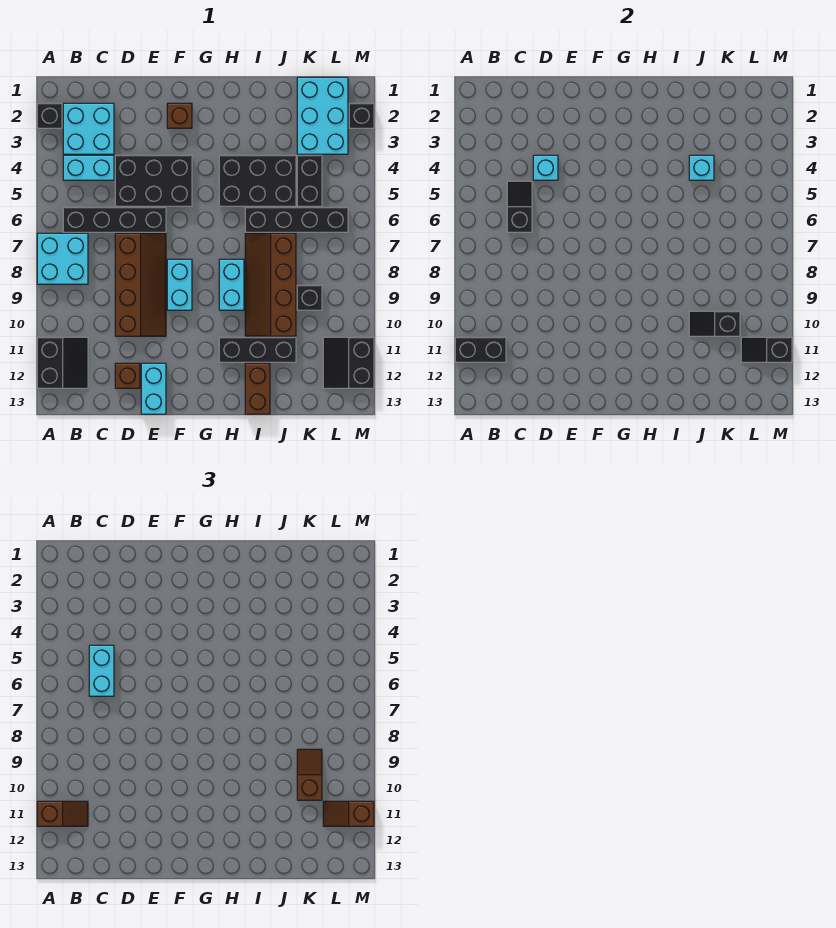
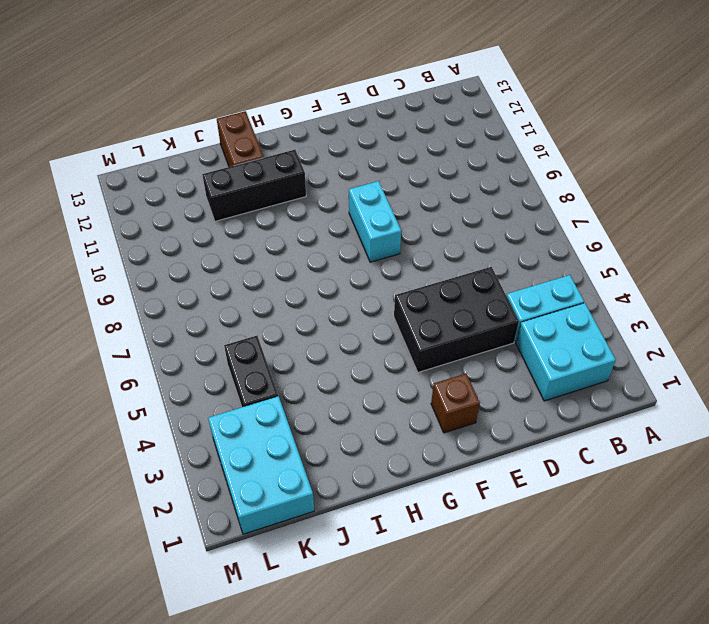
none -> black 1x1 brick [37,103,62,128]
none -> cyan 2x2 brick [37,233,88,284]
none -> black 2x2 slope [37,337,88,388]
none -> black 1x4 brick [63,207,166,232]

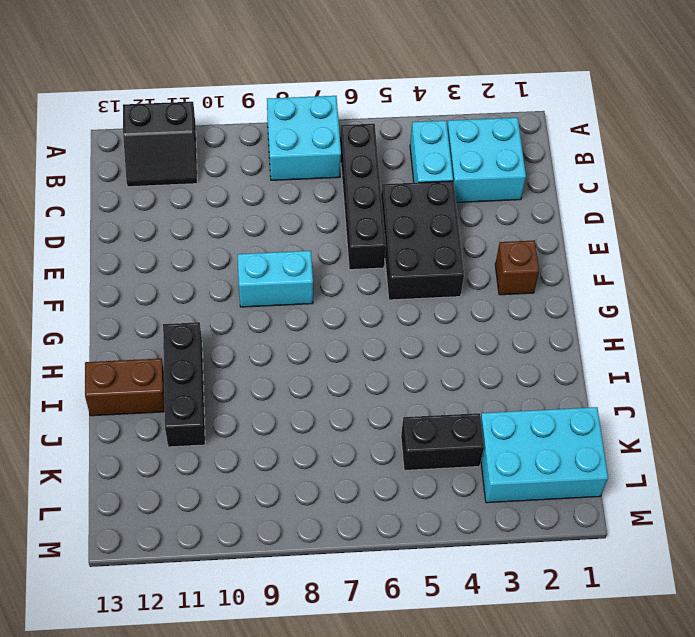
none -> black 1x1 brick [37,103,62,128]
none -> brown 2x4 slope [115,233,166,336]
none -> brown 1x1 brick [115,363,140,388]
none -> cyan 1x2 brick [141,363,166,414]

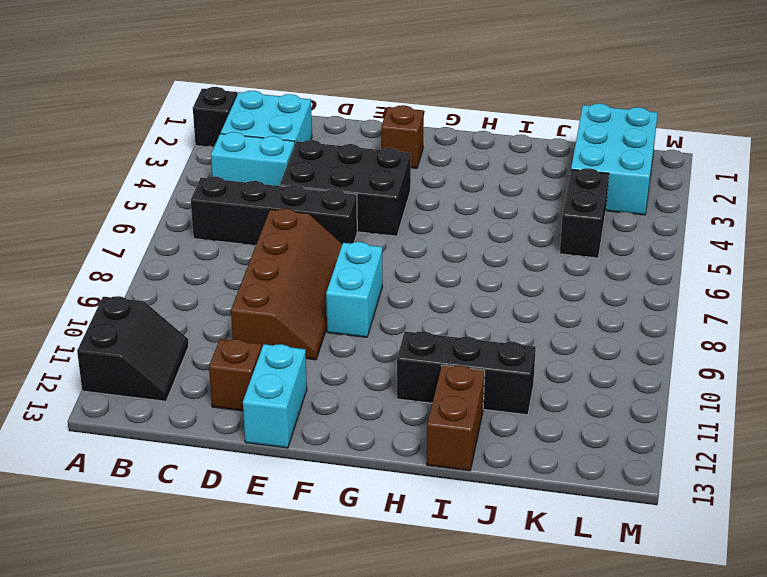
none -> cyan 2x2 brick [37,233,88,284]
none -> black 2x3 brick [219,155,296,206]
none -> cyan 1x2 brick [219,259,244,310]
none -> black 1x4 brick [245,207,348,232]

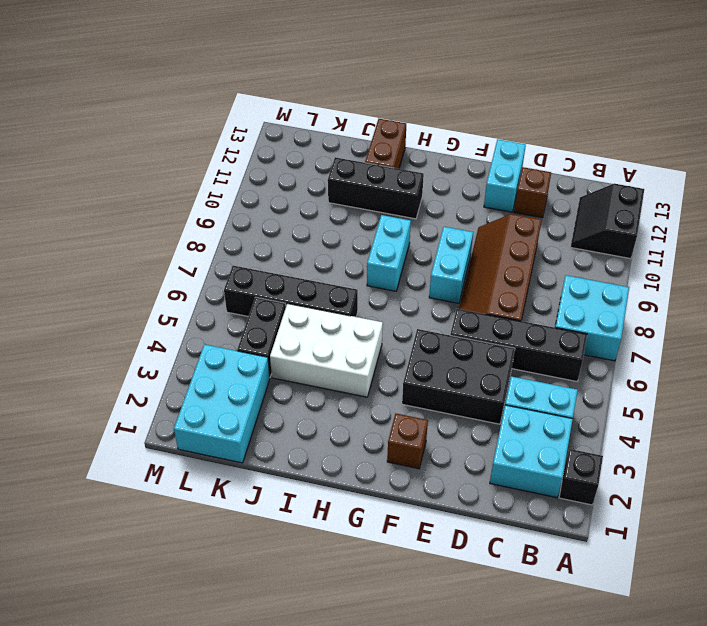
white 2x3 brick [270,304,383,397] -> black 2x3 brick [219,155,296,206]
none -> brown 2x4 slope [245,233,296,336]
none -> black 1x1 brick [297,285,322,310]
none -> black 2x2 slope [323,337,374,388]
none -> black 1x1 brick [349,103,374,128]

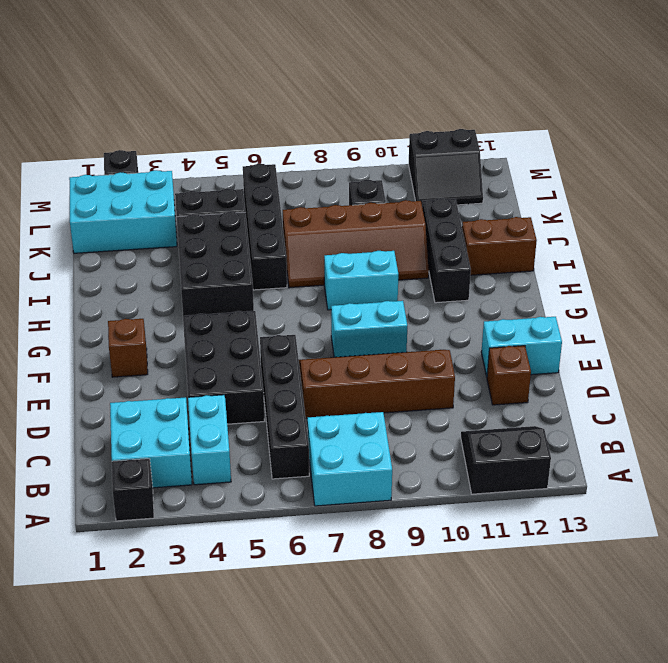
none -> black 1x2 brick [455,337,506,362]
none -> black 1x2 slope [507,181,532,232]
none -> cyan 1x1 brick [533,155,558,180]
none -> cyan 1x1 brick [689,155,714,180]

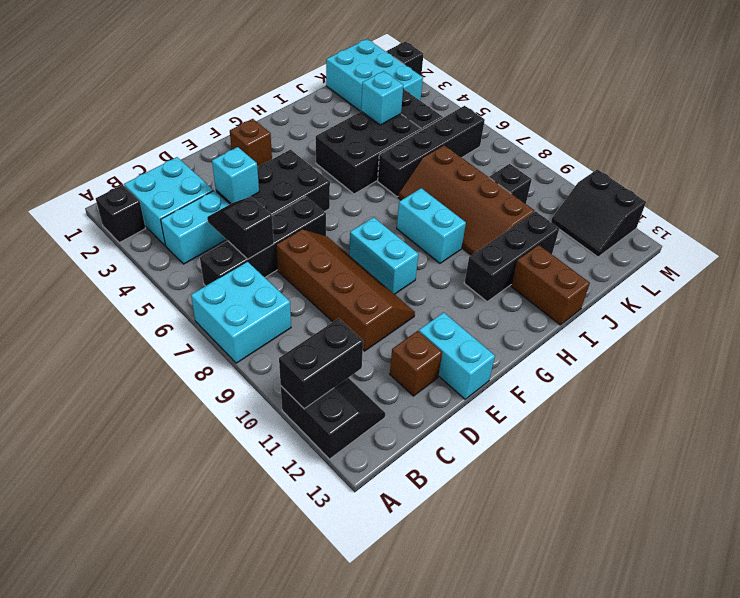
none -> black 1x2 slope [689,311,740,336]
none -> black 1x2 slope [741,337,792,362]
none -> brown 1x2 slope [37,801,88,826]
none -> cyan 1x2 brick [89,645,114,696]

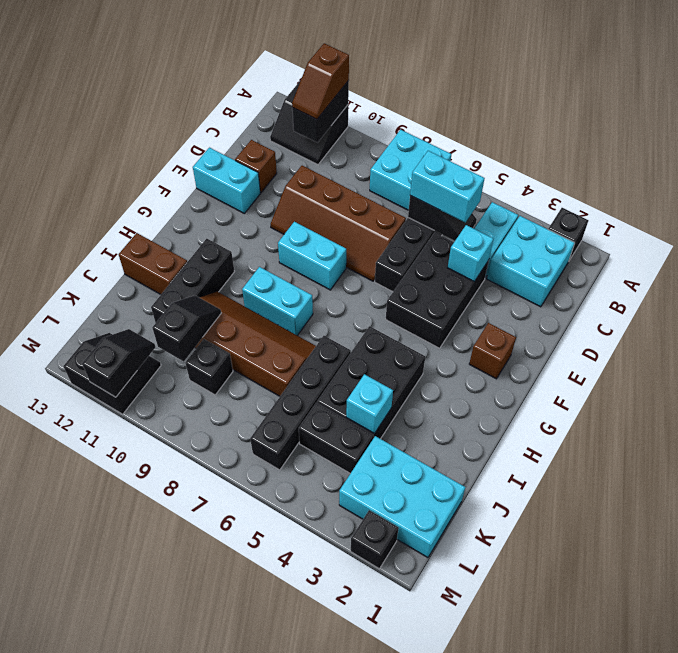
none -> brown 1x2 slope [297,749,322,800]
none -> brown 1x2 slope [323,801,374,826]

